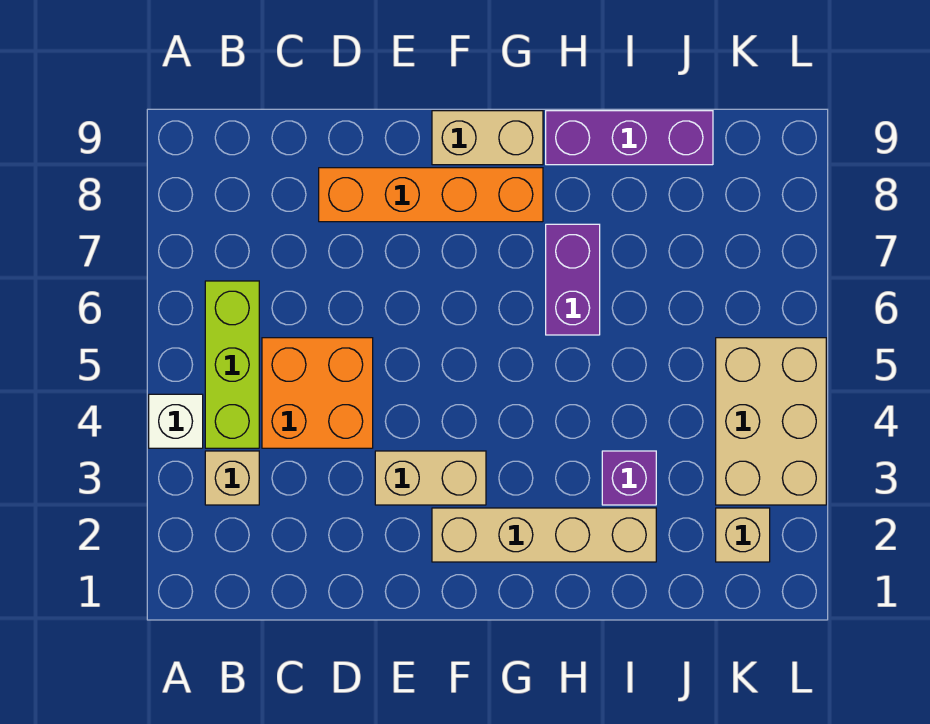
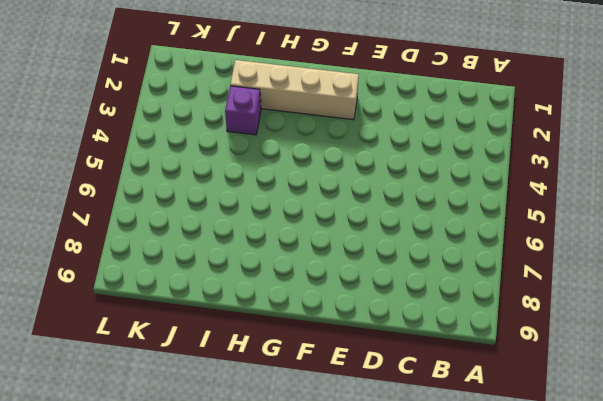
none -> white 1x1 brick [149,394,203,448]
none -> tan 1x1 brick [205,451,259,505]
none -> lime 1x3 brick [205,281,259,448]

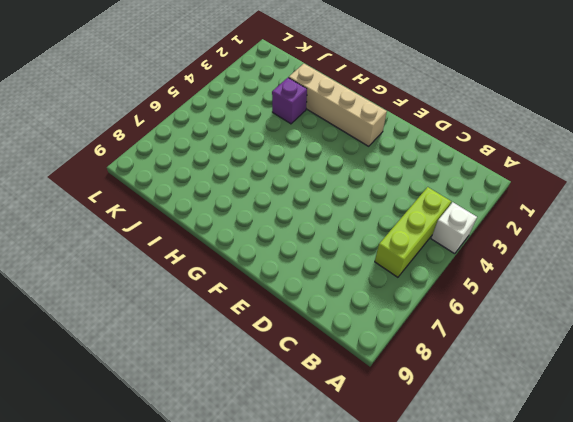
none -> tan 1x1 brick [205,451,259,505]
none -> orange 2x2 brick [262,338,373,448]
none -> orange 1x4 brick [319,168,543,222]

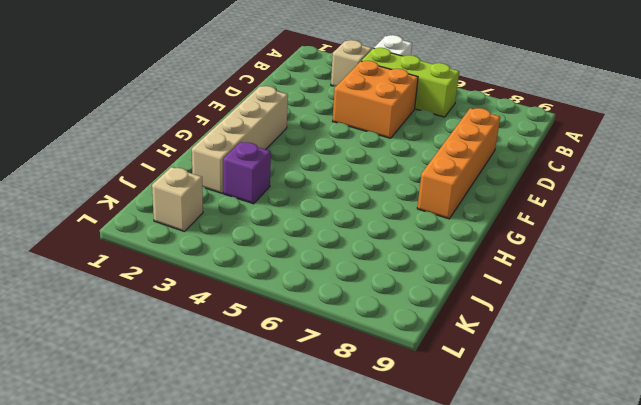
none -> tan 1x2 brick [375,451,486,505]
none -> tan 1x2 brick [432,111,543,165]
none -> purple 1x2 brick [546,224,600,335]

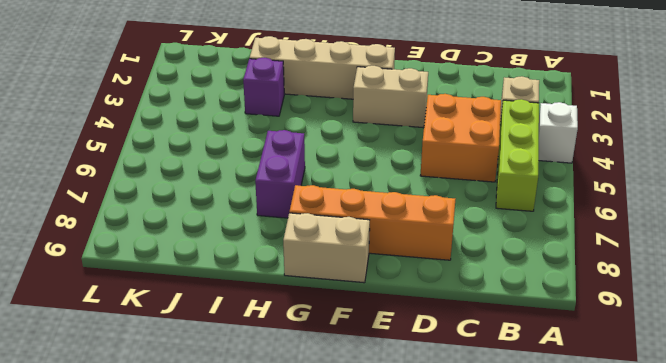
none -> purple 1x3 brick [546,111,713,165]
none -> tan 1x1 brick [716,508,770,562]
none -> tan 2x3 brick [716,338,826,505]

